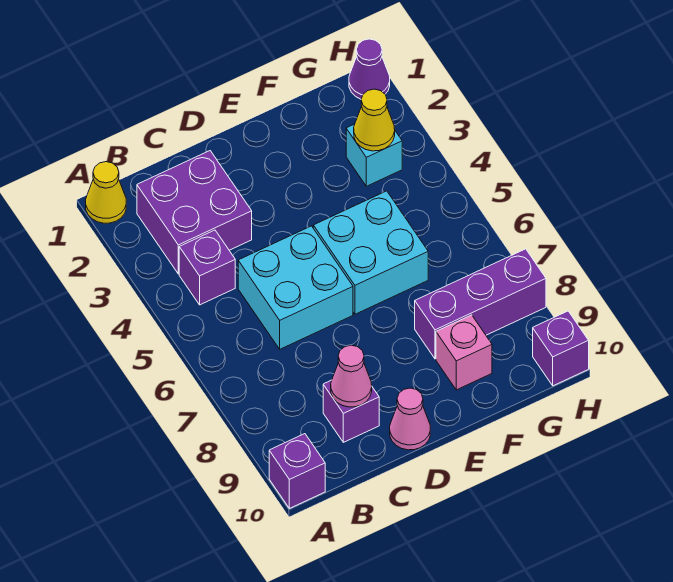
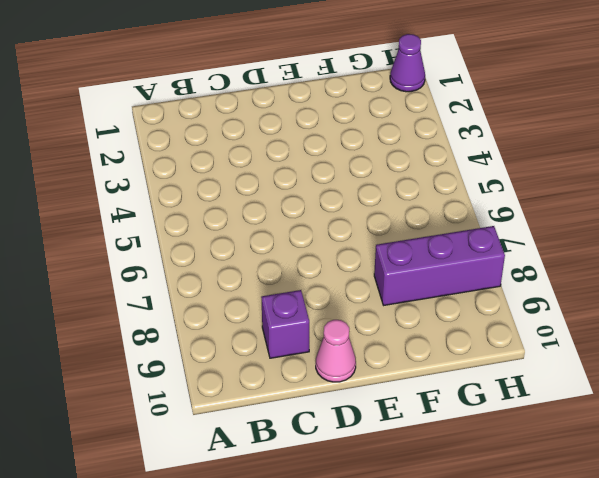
none -> yellow 1x1 cone [86,162,126,223]
none -> purple 1x1 brick [269,434,325,508]
none -> purple 2x2 brick [137,151,252,274]

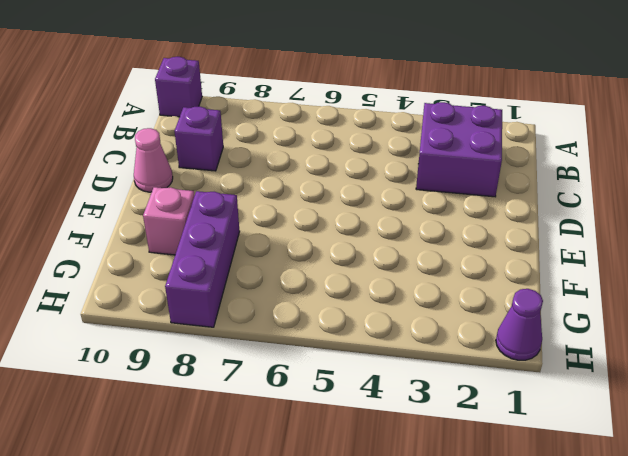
none -> yellow 1x1 cone [86,162,126,223]
none -> purple 1x1 brick [179,230,235,305]
none -> cyan 2x2 brick [238,226,353,349]

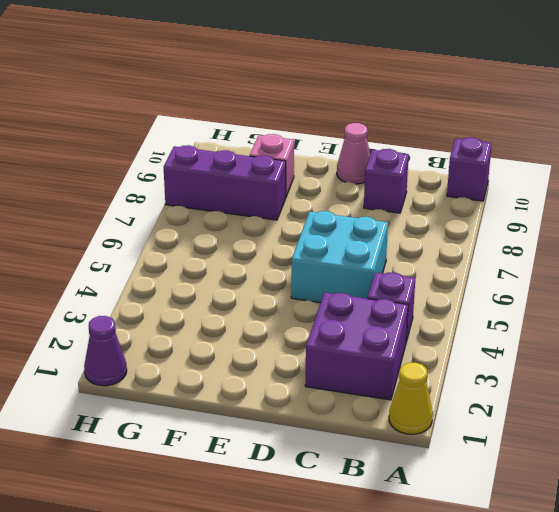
none -> cyan 2x2 brick [313,191,428,314]
none -> cyan 1x1 brick [346,124,402,186]
none -> purple 1x1 brick [533,311,589,386]

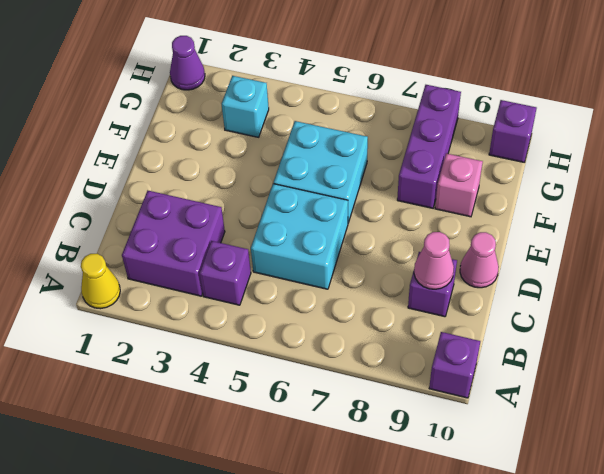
none -> yellow 1x1 cone [354,89,395,151]

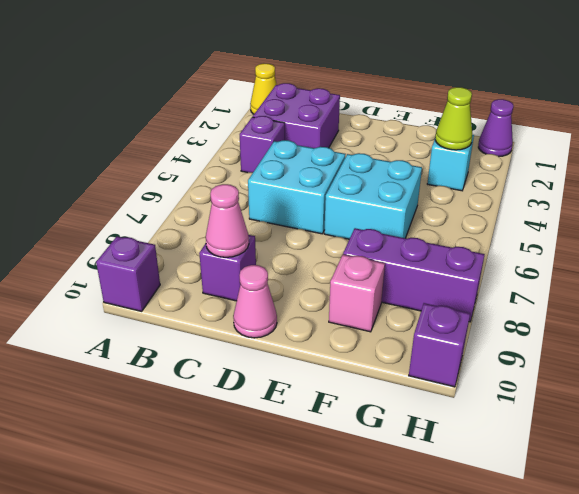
lime 1x1 cone [435,87,472,150] -> yellow 1x1 cone [354,89,395,151]

